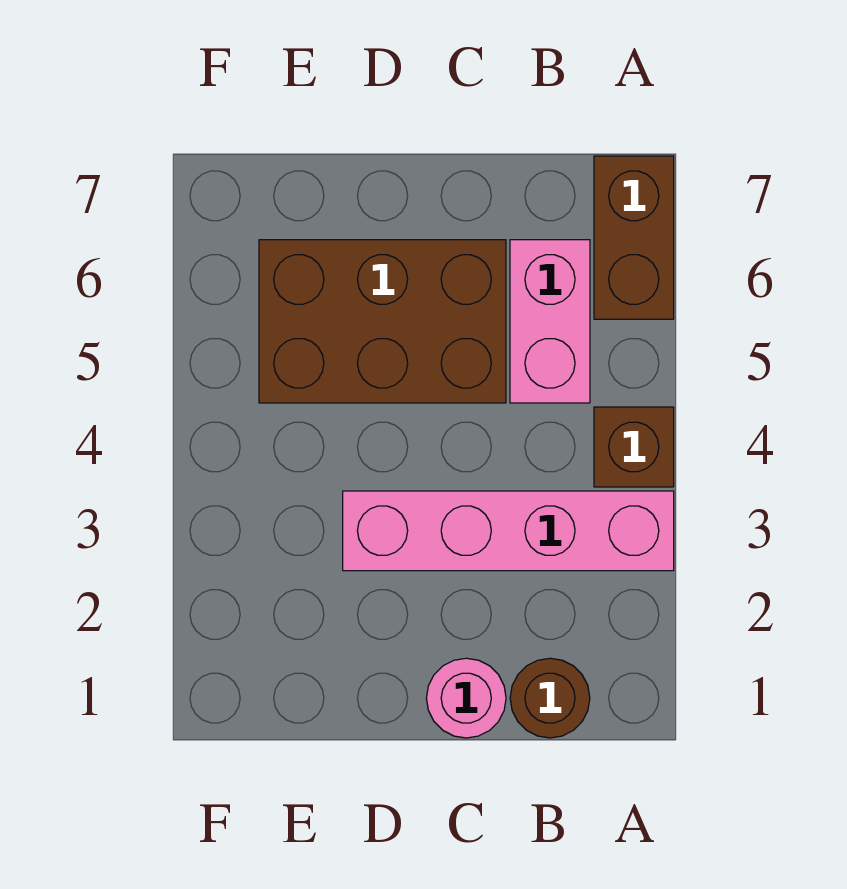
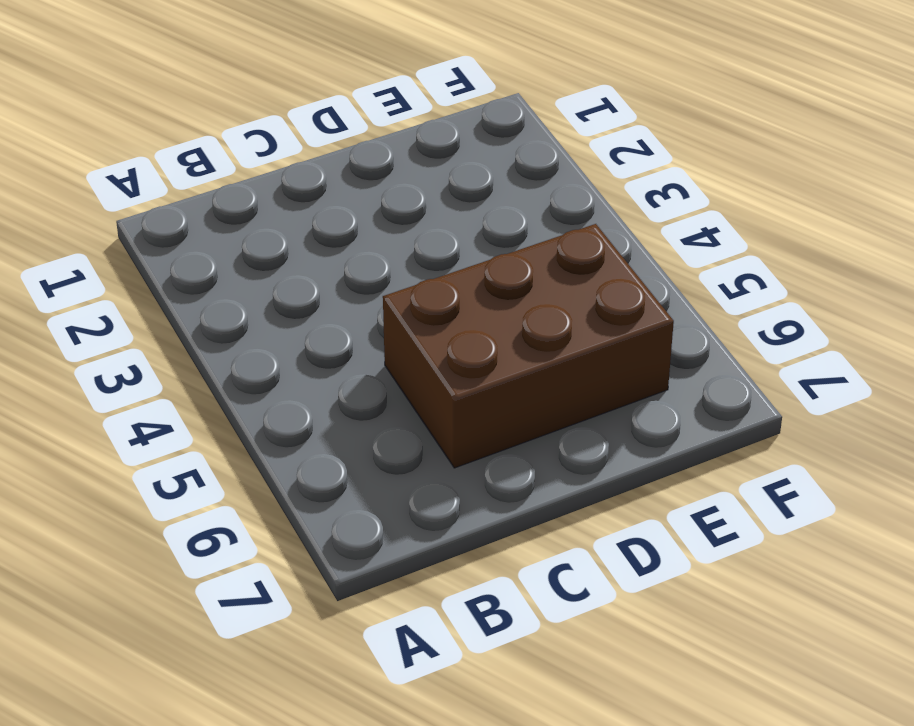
none -> pink 1x4 brick [343,491,674,571]
none -> brown 1x1 brick [594,407,674,487]

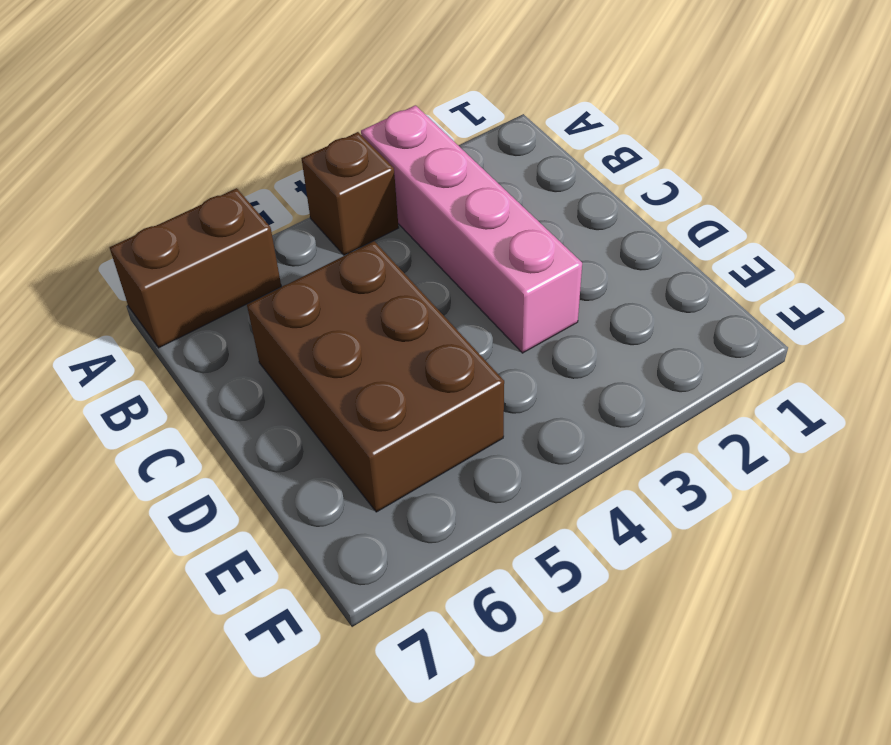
none -> brown 1x1 round brick [510,658,590,738]
none -> pink 1x2 brick [510,240,590,403]

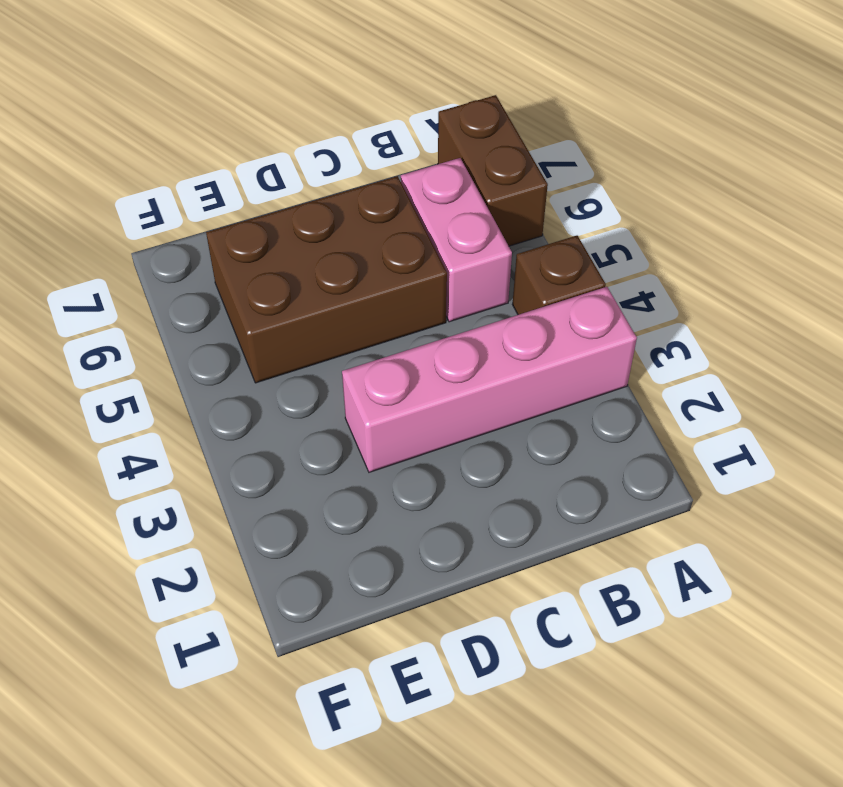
none -> brown 1x1 round brick [510,658,590,738]
none -> pink 1x1 round brick [426,658,506,738]

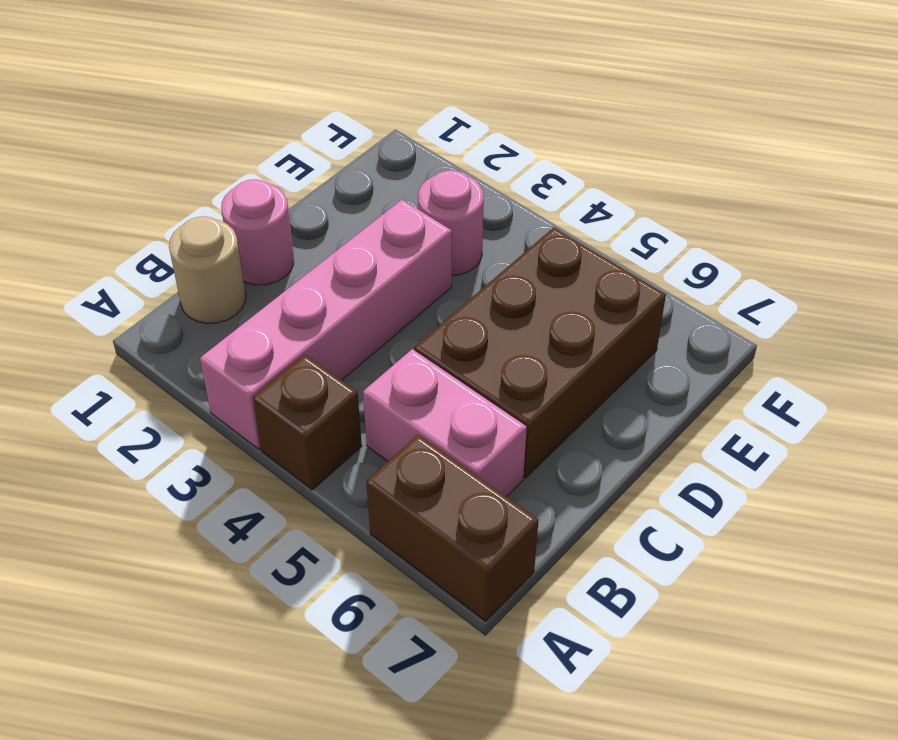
tan 1x1 round brick [169,216,246,323] -> brown 1x1 round brick [510,658,590,738]
pink 1x1 round brick [418,170,484,275] -> none

